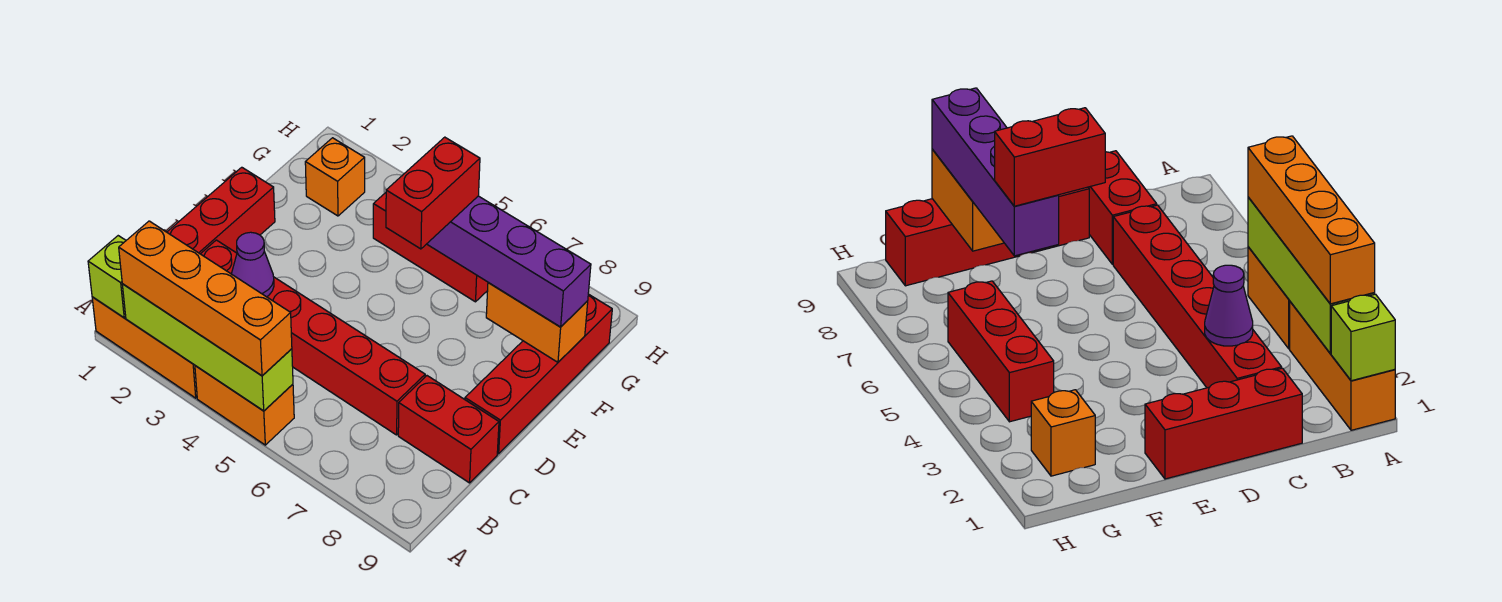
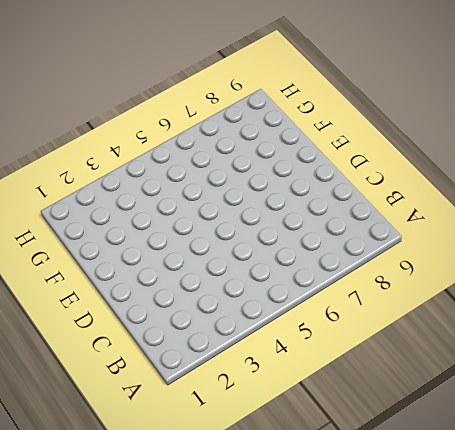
none -> orange 1x3 brick [92,297,197,398]
none -> orange 1x2 brick [195,366,294,445]
none -> red 1x3 brick [167,167,275,254]

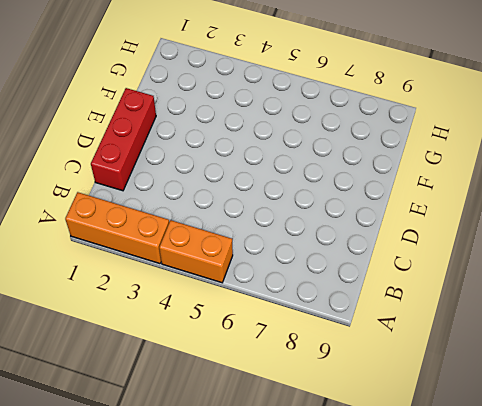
none -> red 1x6 brick [201,240,425,435]
none -> red 1x2 brick [398,376,499,483]
none -> red 1x4 brick [465,294,612,454]

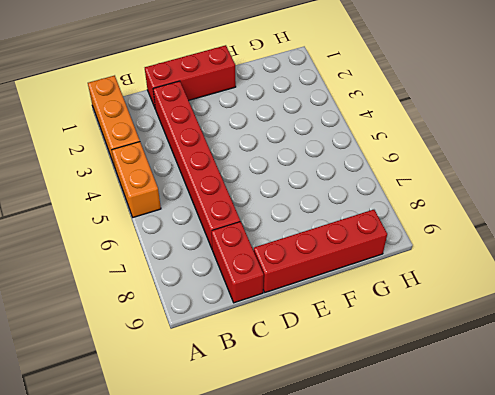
none -> orange 1x1 brick [305,138,365,216]
none -> red 1x3 brick [373,193,488,302]
none -> lime 1x1 brick [88,236,126,318]

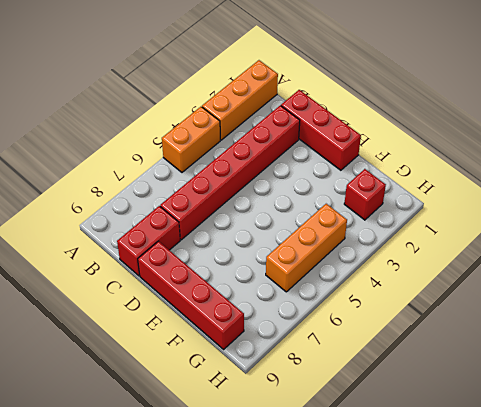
red 1x1 brick [344,169,386,220] -> orange 1x1 brick [305,138,365,216]
orange 1x3 brick [266,204,347,292] -> red 1x3 brick [373,193,488,302]
none -> lime 1x1 brick [88,236,126,318]
none -> lime 1x4 brick [122,284,293,411]
none -> purple 1x1 cone [232,232,274,297]

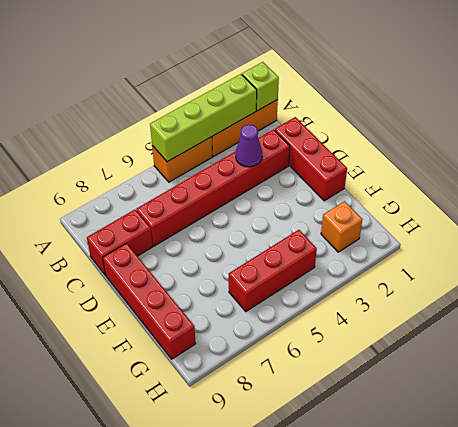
none -> orange 1x2 brick [486,282,588,362]
none -> orange 1x4 brick [119,221,292,376]
none -> purple 1x4 brick [427,196,591,327]

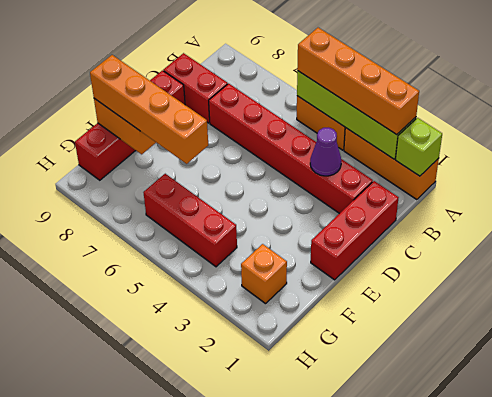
orange 1x4 brick [90,55,208,164] -> purple 1x4 brick [427,196,591,327]
none -> red 1x2 brick [386,137,480,249]

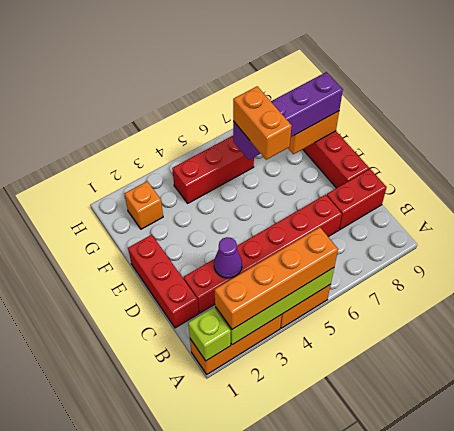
orange 1x2 brick [233,86,292,160] -> red 1x2 brick [386,137,480,249]

